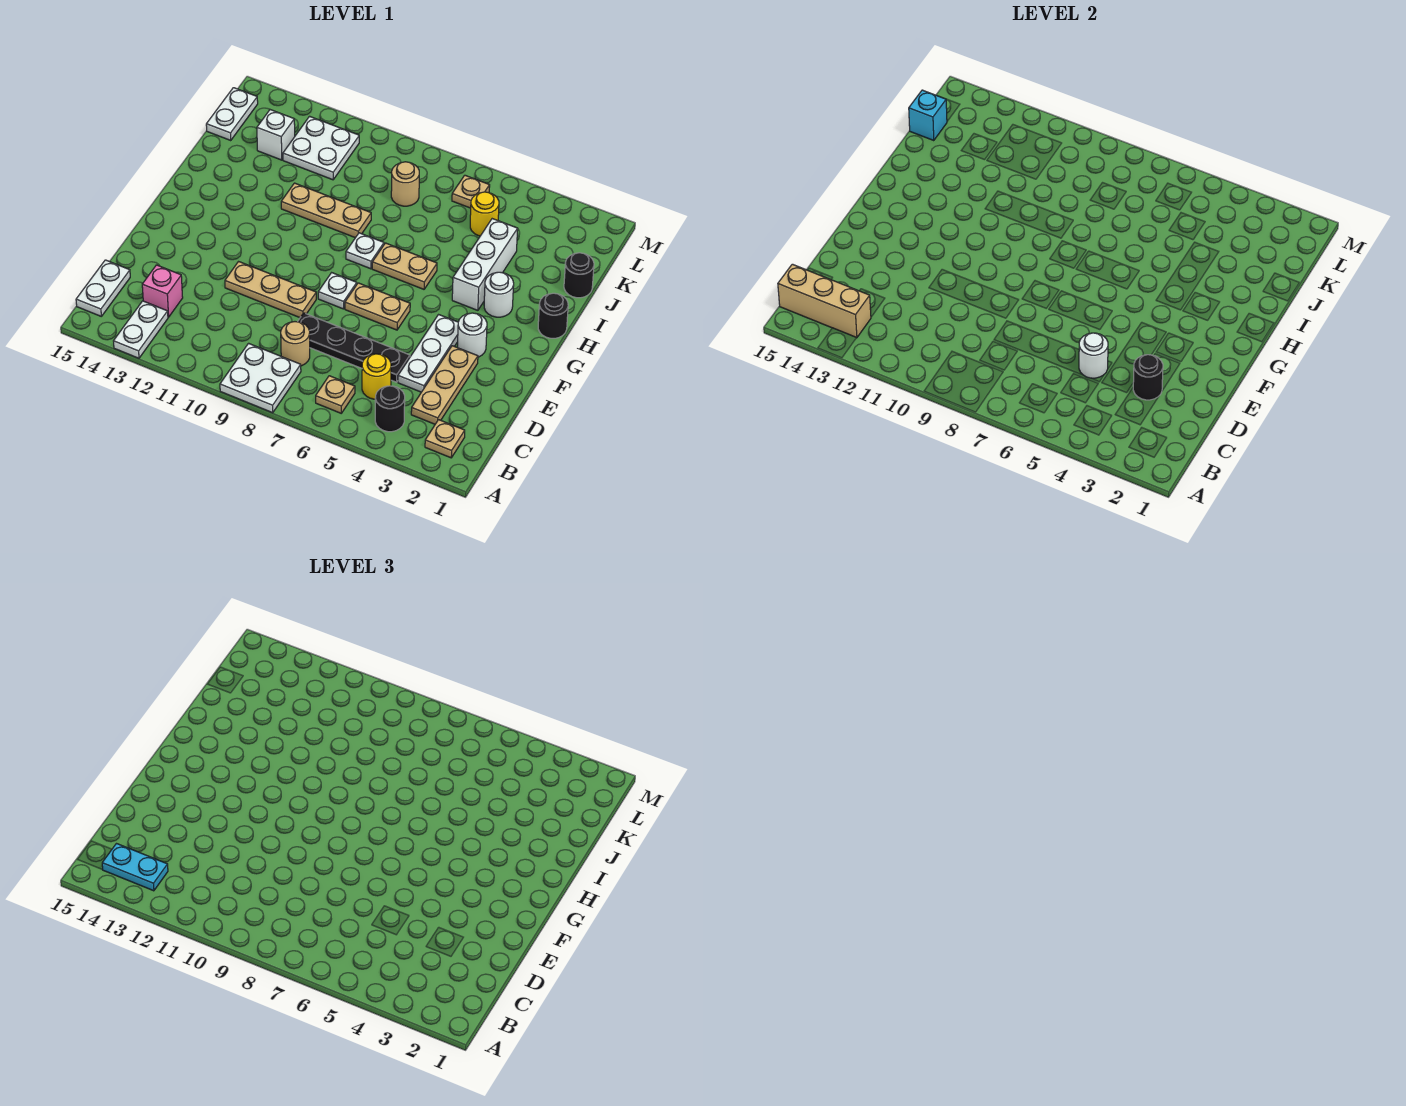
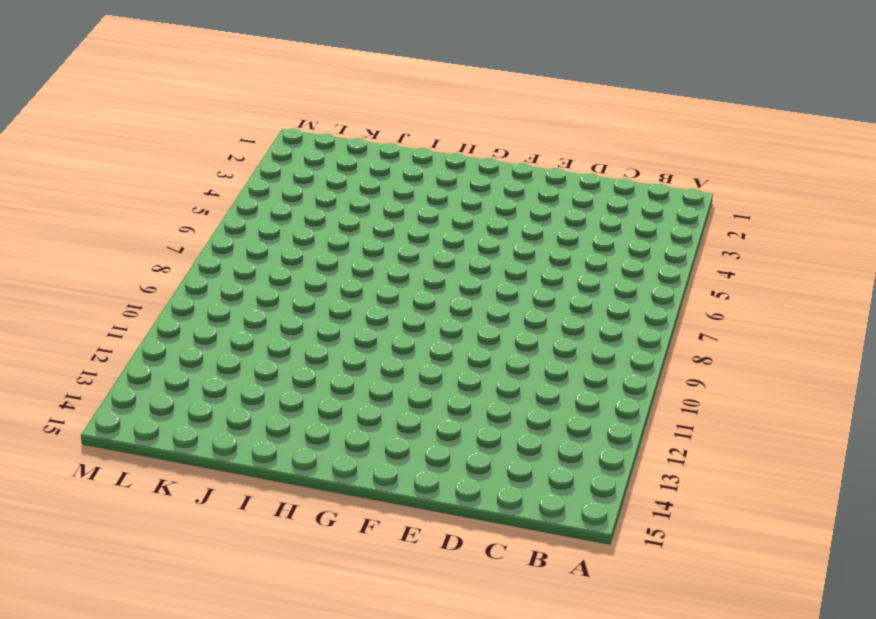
none -> white 2x2 plate [220,343,301,413]
none -> white 1x2 plate [114,301,168,358]
none -> tan 1x1 plate [425,420,465,458]
none -> black 1x1 round brick [375,386,405,432]

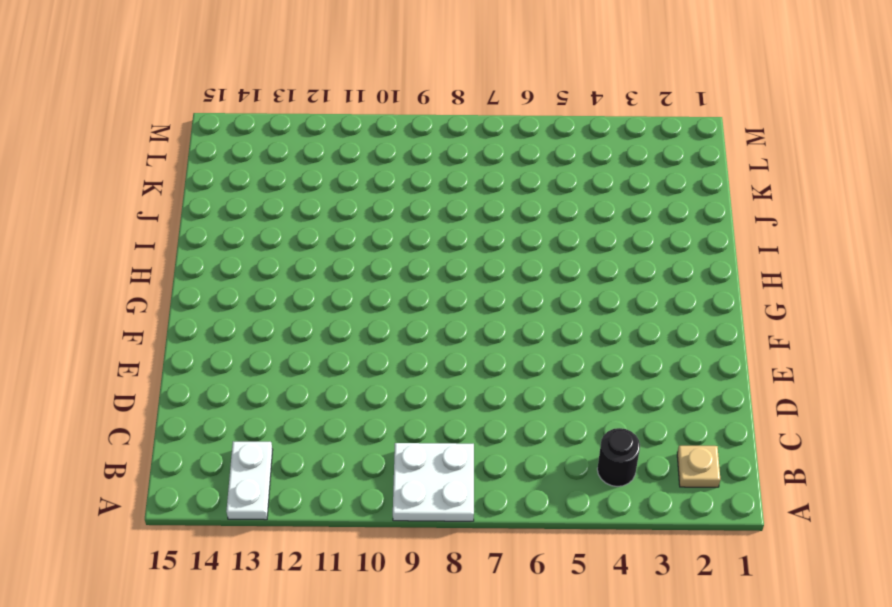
none -> tan 1x1 plate [316,376,355,413]
none -> white 1x2 plate [76,260,130,316]
none -> tan 1x3 plate [411,346,478,424]
none -> yellow 1x1 round brick [362,354,391,399]

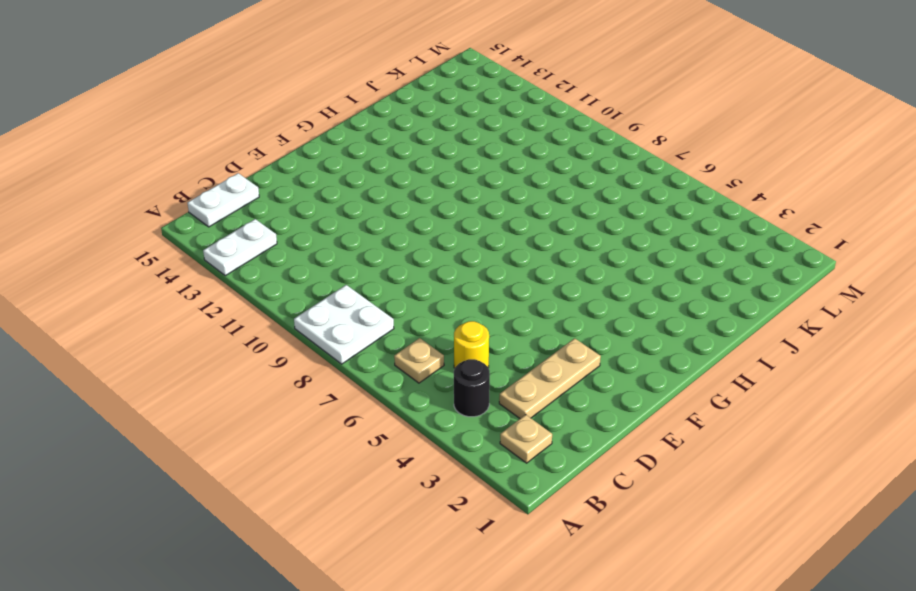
none -> tan 1x1 round brick [281,322,310,366]
none -> pink 1x1 brick [142,265,183,317]
none -> white 1x3 plate [398,315,458,392]
none -> black 1x4 plate [298,313,410,382]

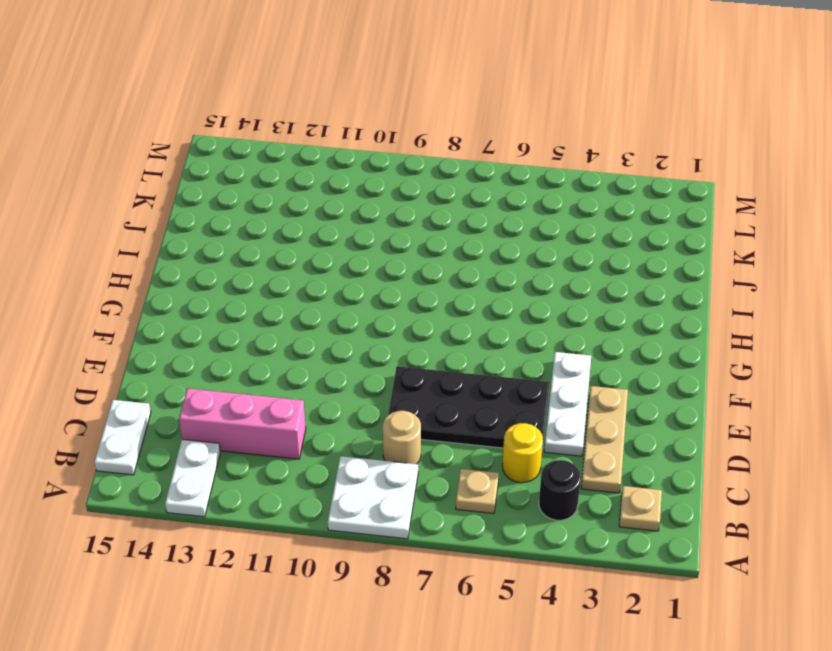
pink 1x3 brick [179,388,306,459] -> pink 1x1 brick [142,265,183,317]
black 2x4 plate [388,366,550,450] -> black 1x4 plate [298,313,410,382]
none -> tan 1x3 plate [225,262,316,318]
none -> white 1x1 round brick [458,313,487,357]
none -> tan 1x2 plate [345,283,410,330]
none -> white 1x1 plate [318,273,357,309]

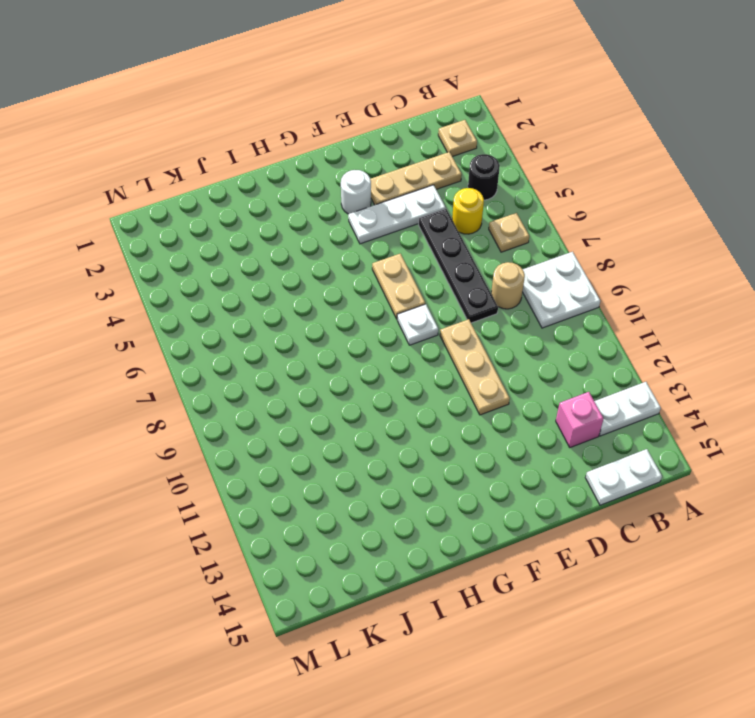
none -> black 1x1 round brick [538,293,568,338]
none -> white 1x1 round brick [484,272,514,317]
none -> white 1x3 brick [452,219,518,310]
none -> tan 1x2 plate [372,243,437,289]

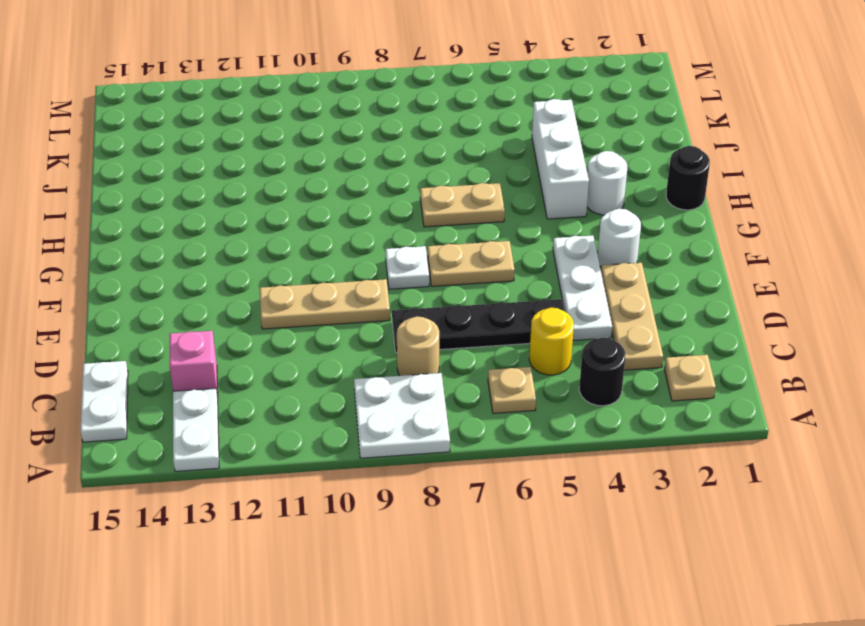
none -> white 1x1 plate [346,233,384,269]
none -> tan 1x3 plate [281,183,371,238]
none -> black 1x1 round brick [564,253,594,298]
none -> yellow 1x1 round brick [470,192,499,236]

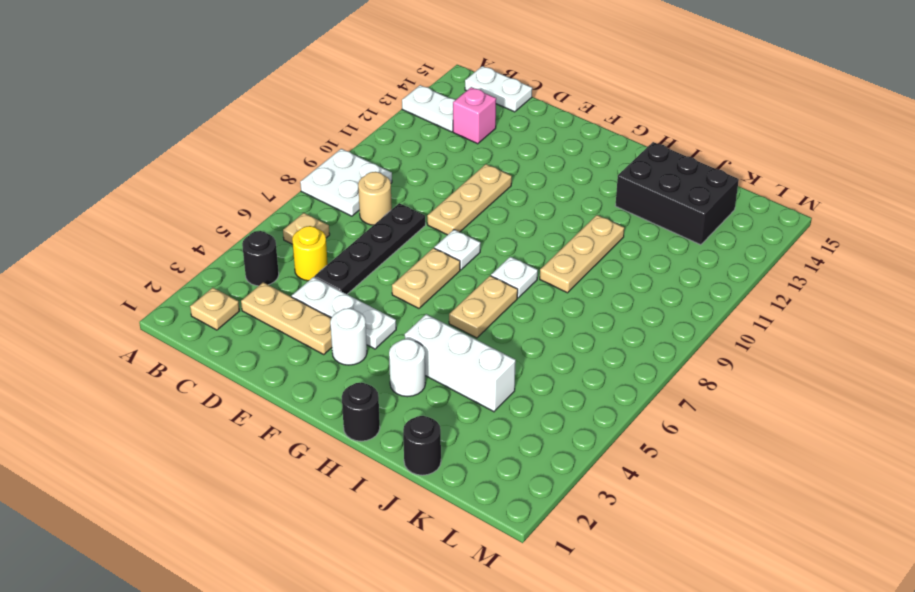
black 2x3 brick [616,142,739,245] -> white 1x1 brick [257,110,295,160]
none -> yellow 1x1 round brick [470,192,499,236]
none -> tan 1x1 round brick [391,162,419,206]
none -> white 2x2 plate [283,116,359,180]
none -> white 1x2 plate [206,88,258,141]

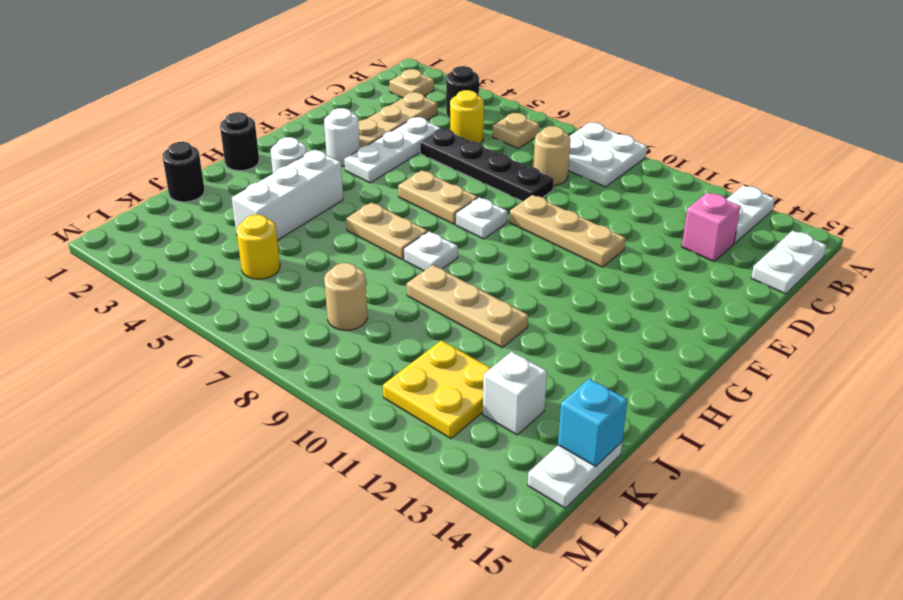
yellow 2x2 plate [383,340,491,439] -> white 2x2 plate [283,116,359,180]
none -> tan 1x1 plate [452,175,490,208]
none -> tan 1x3 brick [778,264,871,338]
none -> black 1x1 round brick [1133,355,1163,400]
none -> white 1x1 round brick [1079,333,1108,378]

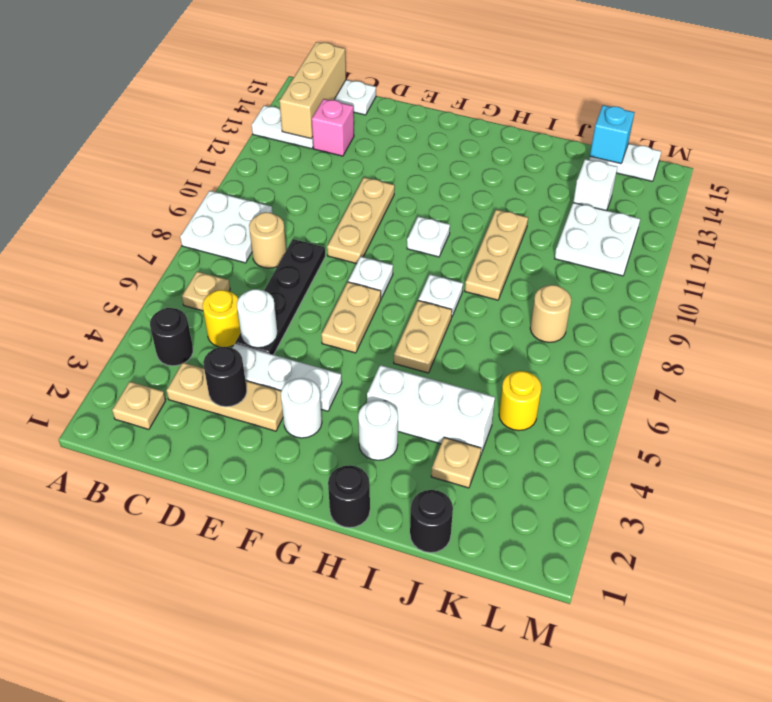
white 1x1 plate [407,216,450,257] -> none
tan 1x1 plate [431,437,481,488] -> tan 1x1 plate moved to [452,175,490,208]
none -> cyan 1x2 plate [102,844,168,891]

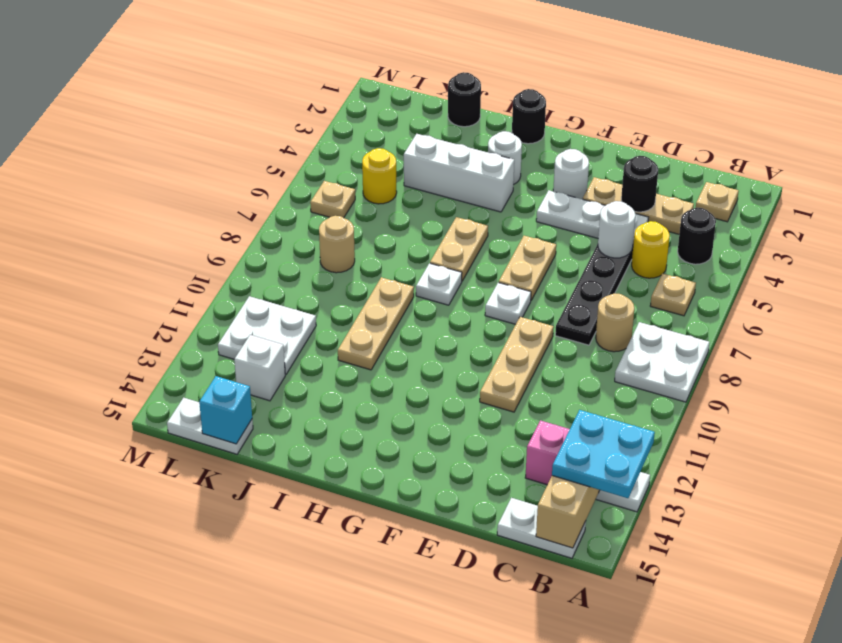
cyan 2x2 plate [552,410,655,498] -> cyan 1x2 plate [102,844,168,891]

